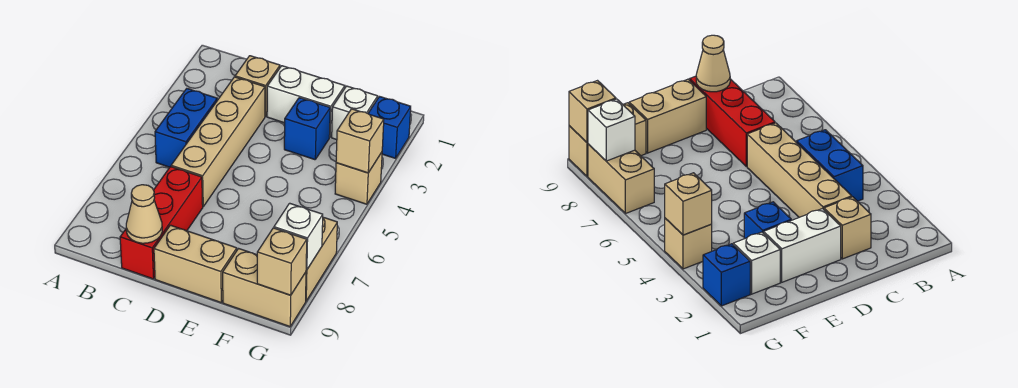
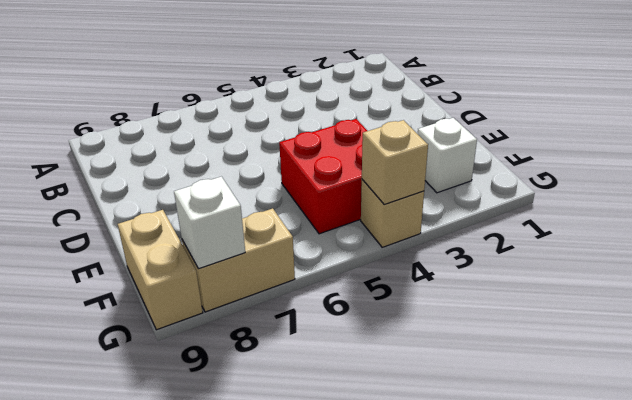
red 2x2 brick [279,119,367,234] -> none
none -> blue 1x2 brick [155,89,217,167]
none -> tan 1x1 brick [235,56,280,117]
none -> tan 1x4 brick [171,77,265,207]

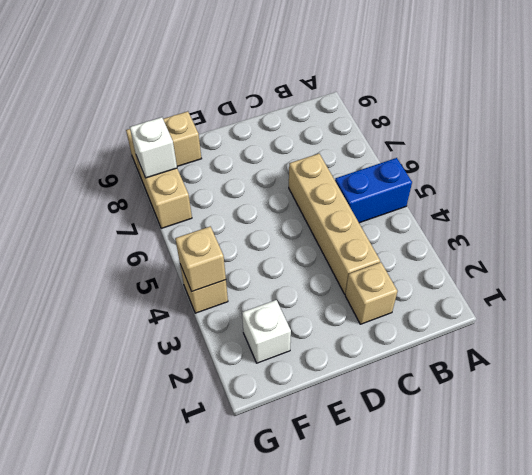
blue 1x2 brick [335,158,412,223] -> blue 1x2 brick turned to [155,89,217,167]
none -> red 1x3 brick [120,167,203,279]
none -> white 1x2 brick [267,66,345,137]
none -> tan 1x2 brick [154,225,237,302]

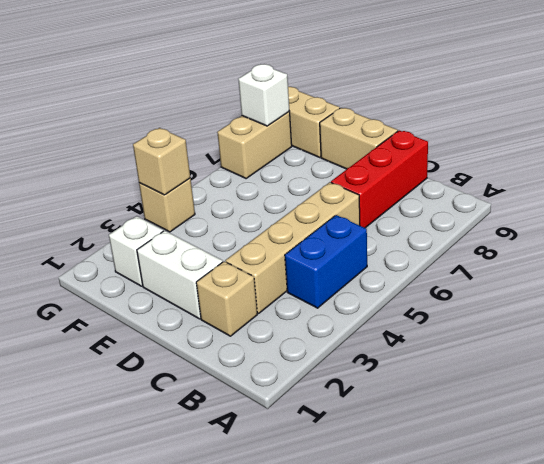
none -> blue 1x1 brick [284,98,330,160]
none -> blue 1x1 brick [368,97,411,158]
none -> tan 1x1 cone [126,185,162,243]

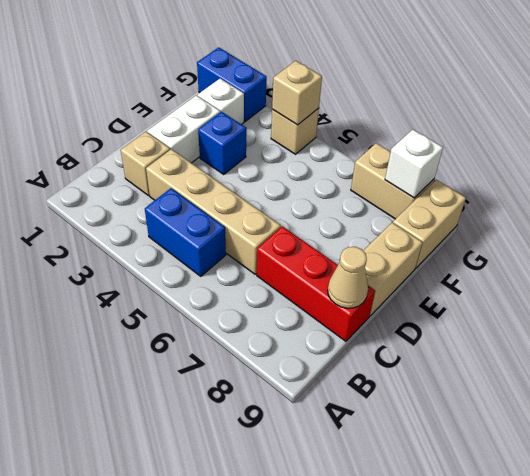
blue 1x2 brick [197,47,267,122] -> blue 1x1 brick [368,97,411,158]
none -> tan 1x1 brick [257,228,307,295]

